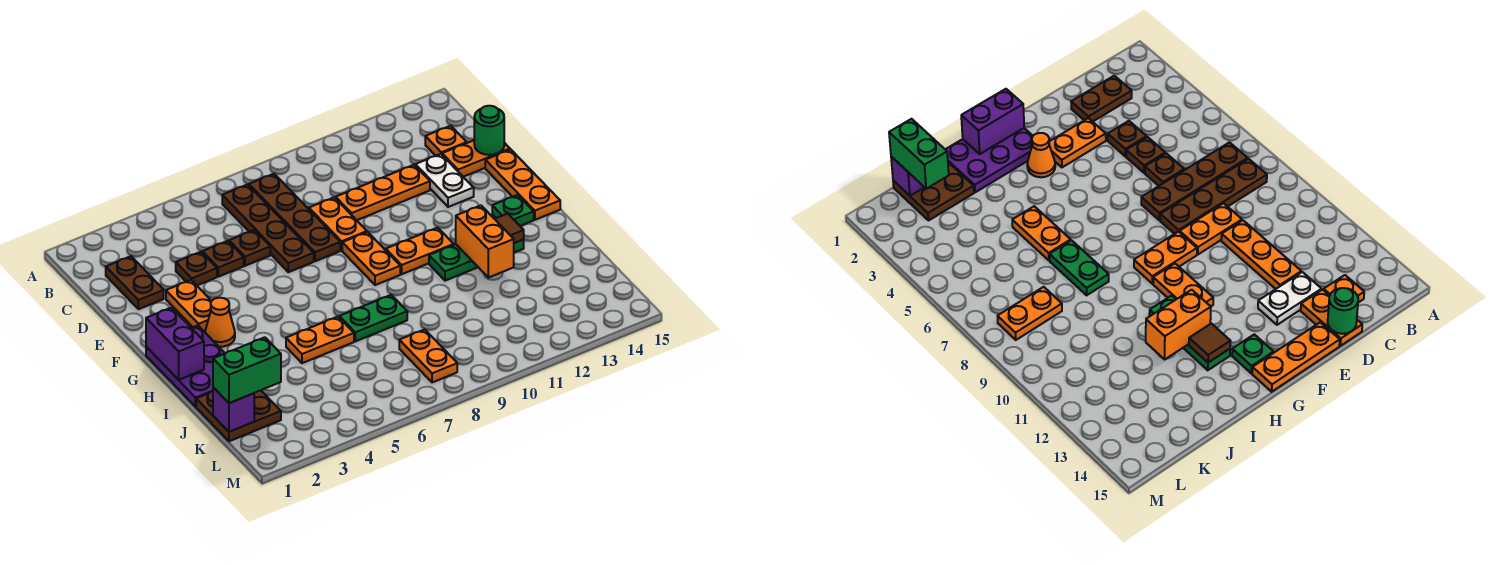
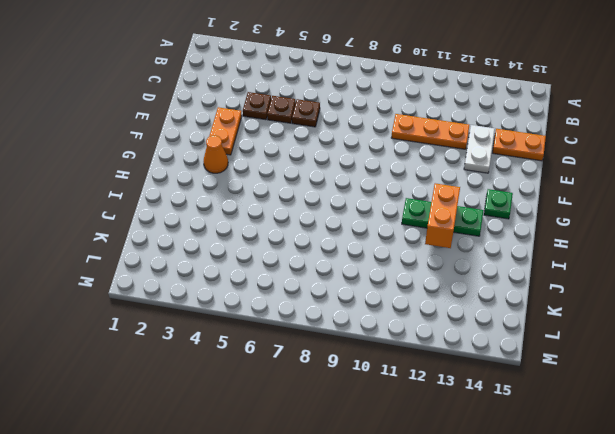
none -> brown 1x4 plate [222,185,314,272]
none -> brown 1x4 plate [249,174,340,261]
none -> brown 1x2 plate [106,256,164,309]

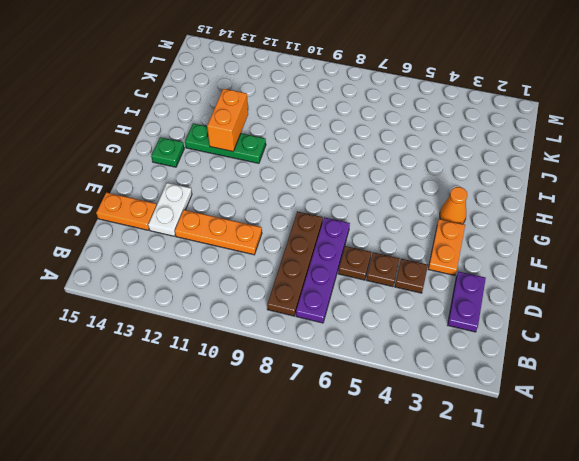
purple 1x4 plate [296,217,350,323] -> brown 1x4 plate [222,185,314,272]
purple 1x2 plate [448,271,486,332] -> brown 1x2 plate [106,256,164,309]
none -> orange 1x1 plate [425,126,467,156]
none -> orange 1x2 plate [309,197,367,250]
none -> orange 1x3 plate [485,149,560,220]

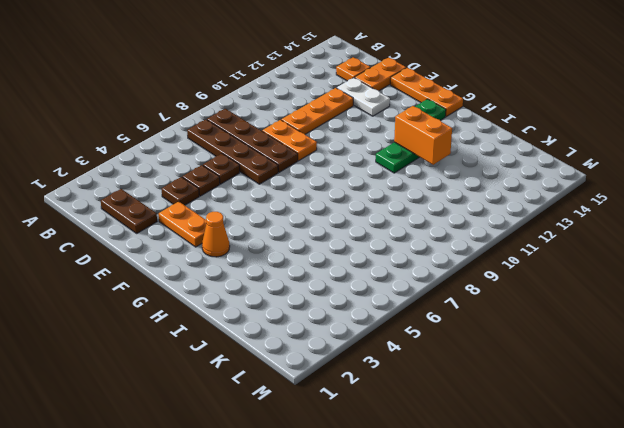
none -> orange 1x2 plate [342,232,400,285]
none -> purple 2x3 plate [146,326,225,407]
none -> orange 1x2 plate [386,228,454,274]

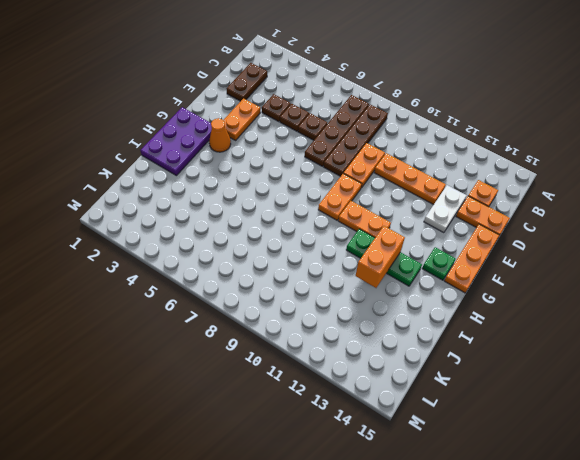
none -> orange 1x2 plate [286,317,354,363]
none -> green 1x2 plate [339,295,407,341]
none -> brown 2x2 plate [196,390,281,441]

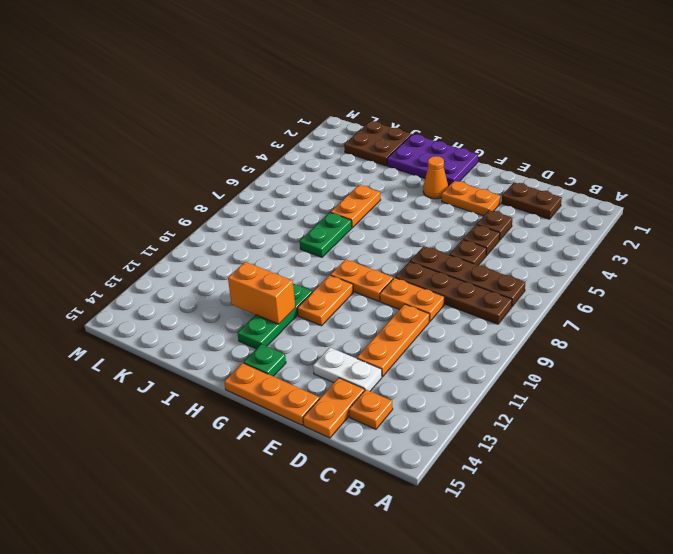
none -> orange 1x2 plate [399,329,457,383]
none -> green 1x1 round brick [474,106,504,155]
none -> purple 1x2 brick [146,308,204,380]

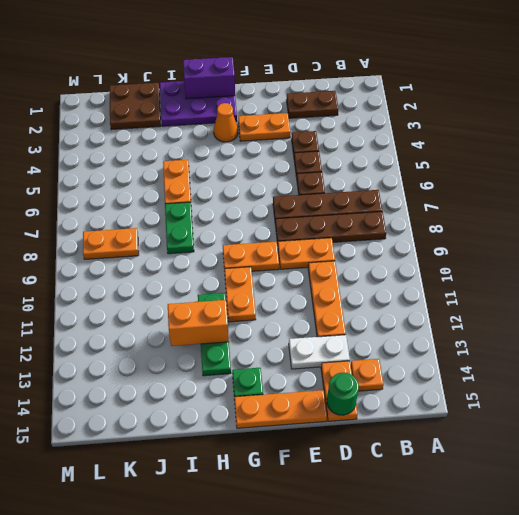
none -> brown 1x1 tile [495,214,524,243]
none -> purple 1x1 brick [213,387,254,432]
none -> green 1x2 brick [213,337,281,403]

